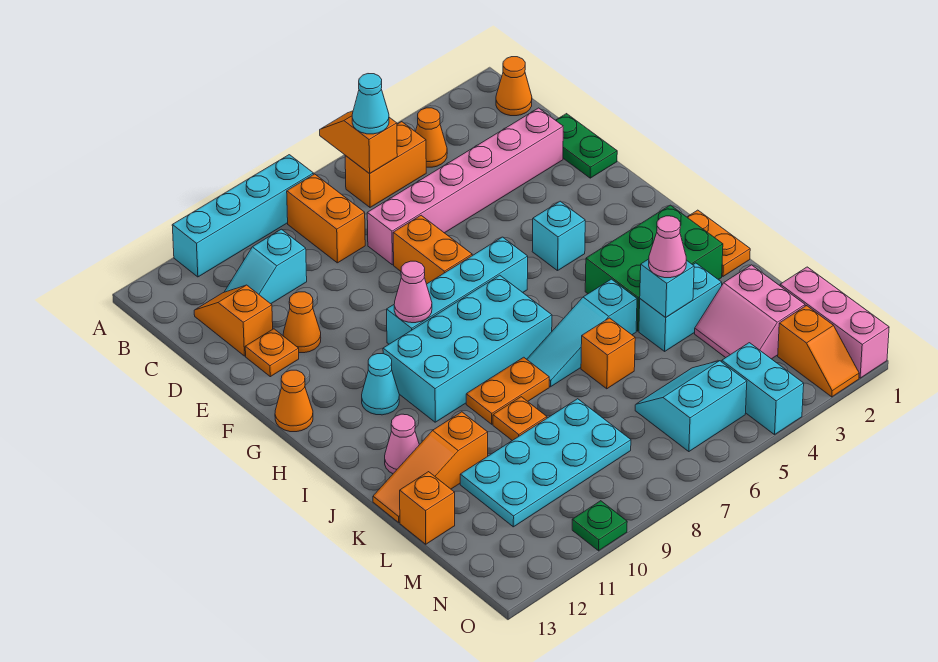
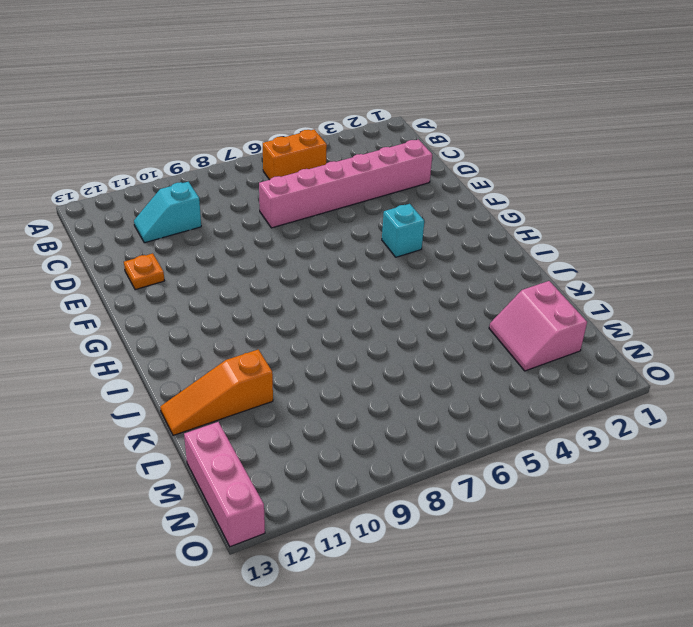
pink 1x3 brick [184,422,265,547] -> pink 1x3 brick moved to [780,267,889,378]
none -> cyan 1x4 brick [172,155,313,277]
none -> orange 1x1 cone [496,57,532,116]
none -> orange 1x1 cone [416,108,447,167]
none -> orange 1x2 brick [287,174,365,263]

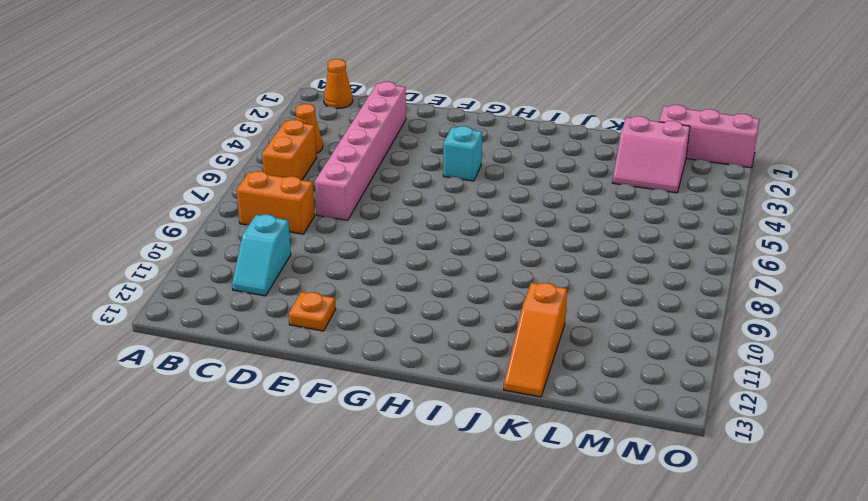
none -> cyan 1x4 brick [172,155,313,277]
none -> orange 1x2 slope [194,285,273,356]
none -> green 1x2 plate [556,114,617,178]
none -> orange 1x2 brick [393,215,472,284]

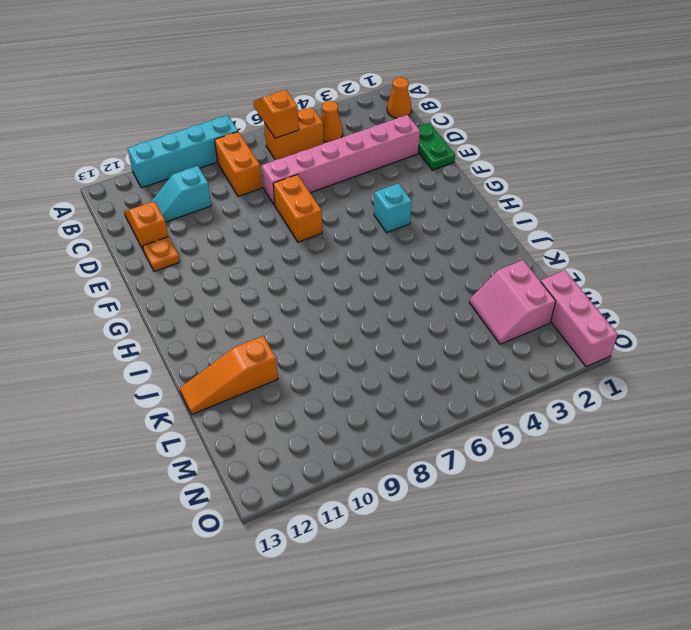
none -> orange 1x1 cone [283,292,321,353]
none -> cyan 1x4 brick [387,237,528,344]
none -> orange 1x1 cone [275,370,313,432]
none -> cyan 2x4 brick [383,275,552,422]

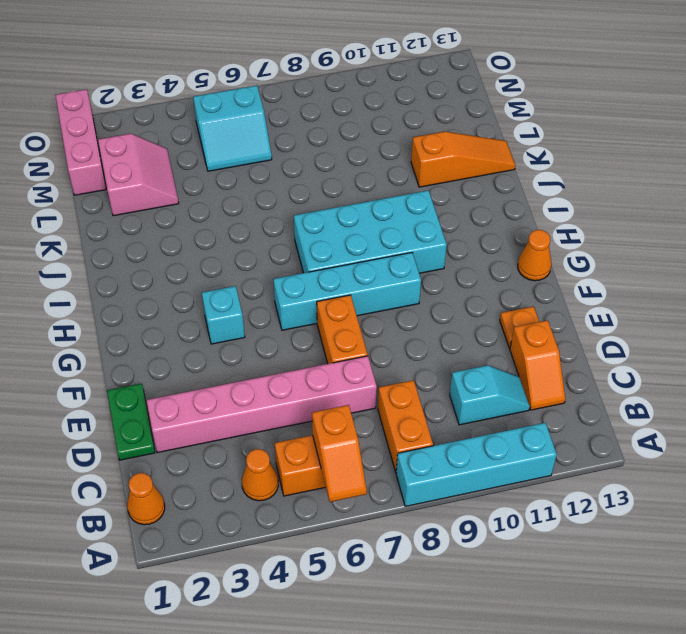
none -> orange 1x1 cone [283,292,321,353]
none -> cyan 1x1 cone [362,354,399,415]
none -> orange 1x2 plate [687,210,750,276]
none -> green 2x3 brick [585,205,723,331]

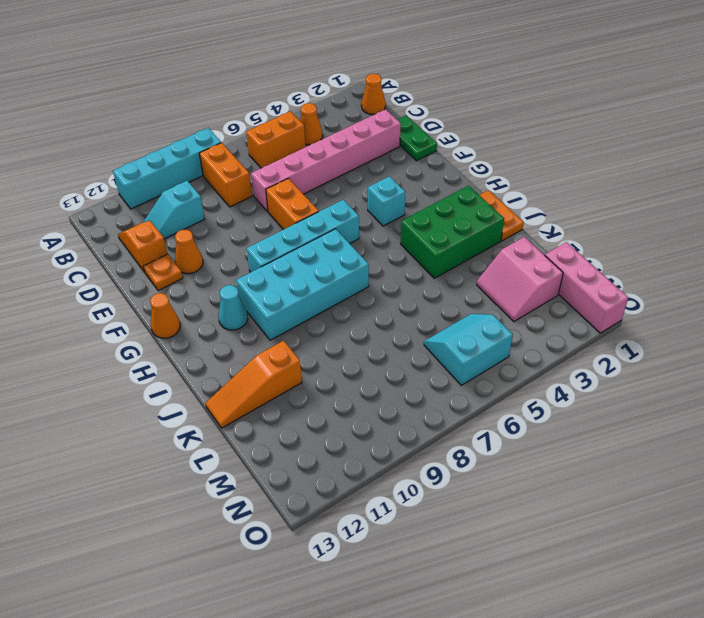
none -> cyan 1x3 slope [527,279,637,387]
none -> orange 1x2 plate [466,357,549,424]
none -> pink 1x1 cone [385,414,419,474]
none -> cyan 1x2 brick [639,263,722,351]

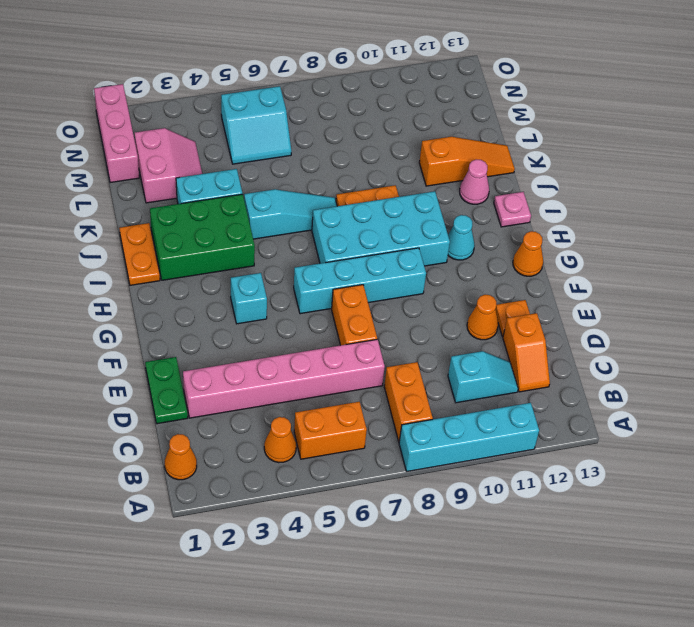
pink 1x1 plate [494,192,531,227] -> none
none -> orange 1x1 brick [581,318,635,389]
none -> orange 1x1 plate [493,397,547,441]
none -> cyan 2x4 plate [460,399,631,527]
none -> orange 1x1 brick [400,472,455,544]

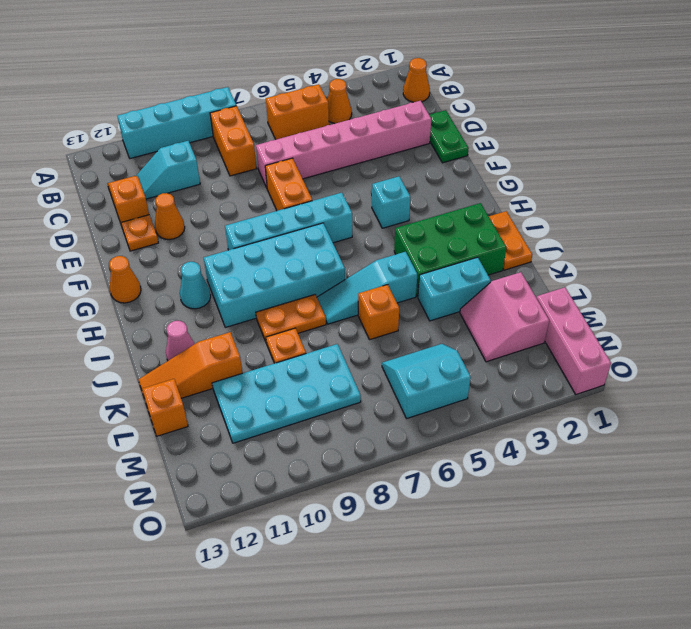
none -> orange 1x2 slope [778,306,859,397]
none -> cyan 1x2 brick [722,343,804,435]
none -> green 1x1 plate [572,501,627,551]
none -> orange 1x2 slope [320,111,397,174]

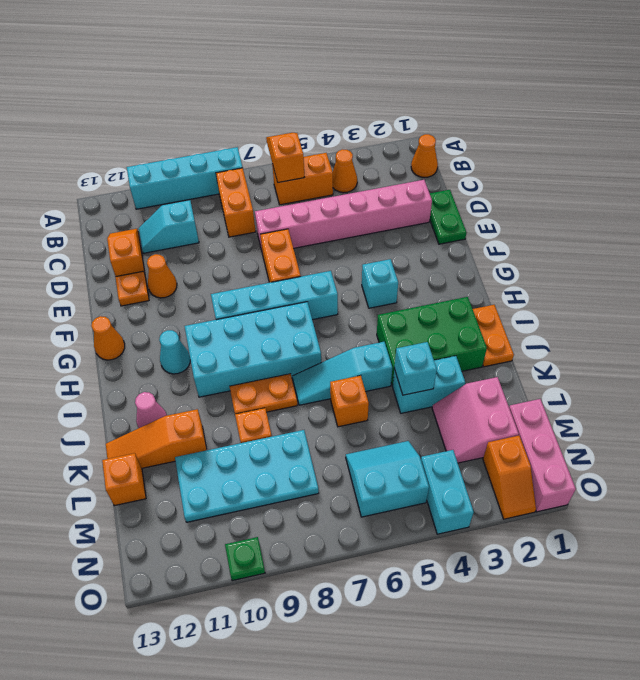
none -> pink 1x1 cone [394,261,432,323]
none -> cyan 1x1 cone [352,74,389,134]
none -> pink 1x1 cone [649,216,686,278]

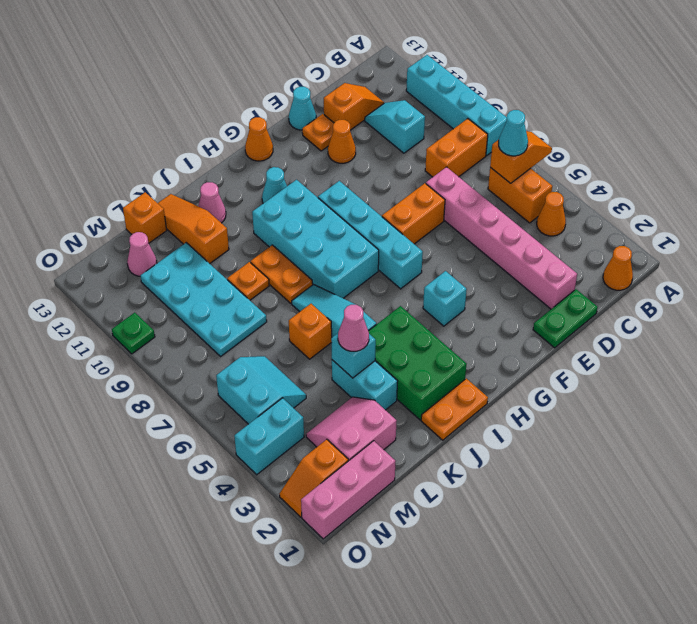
cyan 1x1 cone [289,87,316,130] -> none
pink 1x1 cone [127,232,157,276] -> pink 1x1 cone moved to [394,261,432,323]

